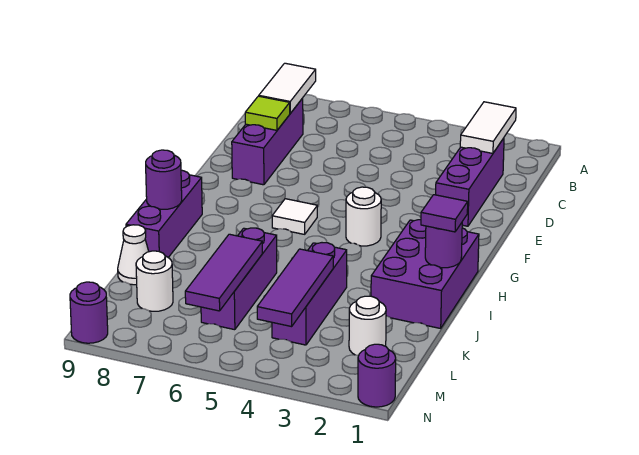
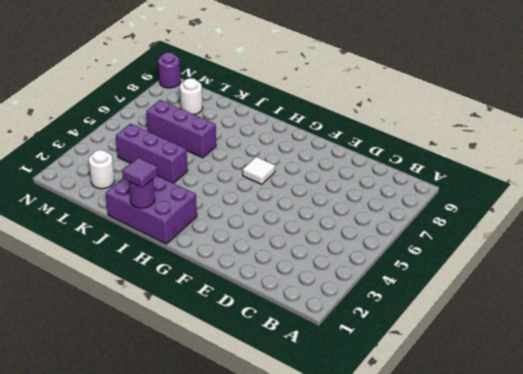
none -> purple 1x3 brick [436,138,504,226]
none -> purple 1x3 brick [232,98,303,185]
none -> white 1x1 round brick [346,187,381,246]

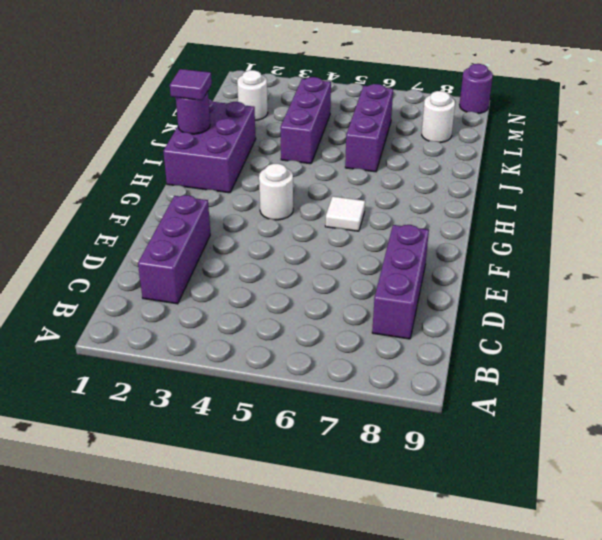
none -> purple 1x3 brick [126,170,202,257]
none -> white 1x1 cone [118,225,149,285]
none -> purple 1x1 round brick [358,344,396,407]

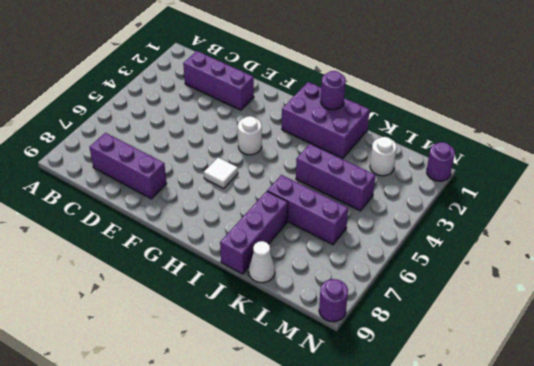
purple 1x3 brick [220,191,288,274] -> purple 1x3 brick turned to [126,170,202,257]
none -> white 1x1 round brick [136,251,173,311]
none -> white 1x2 tile [460,102,516,153]
none -> white 1x2 tile [259,63,316,113]

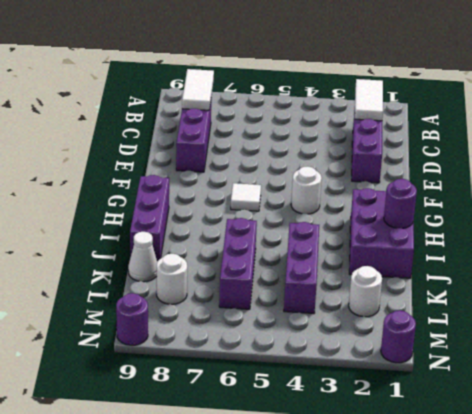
none -> lime 1x1 tile [245,96,290,130]
none -> purple 1x1 round brick [146,150,182,209]
none -> purple 1x3 tile [257,249,333,327]

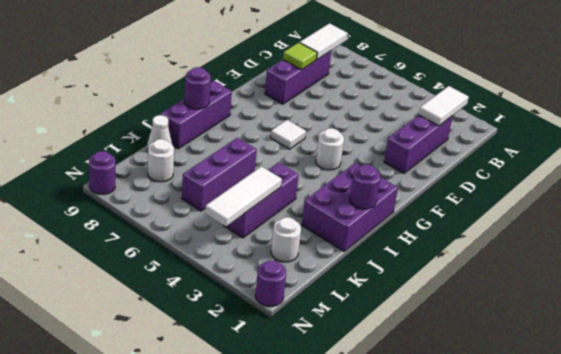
white 1x3 tile [205,167,282,227] -> purple 1x3 tile [257,249,333,327]
none -> purple 1x3 tile [185,234,262,311]
none -> purple 1x1 tile [421,195,468,232]

